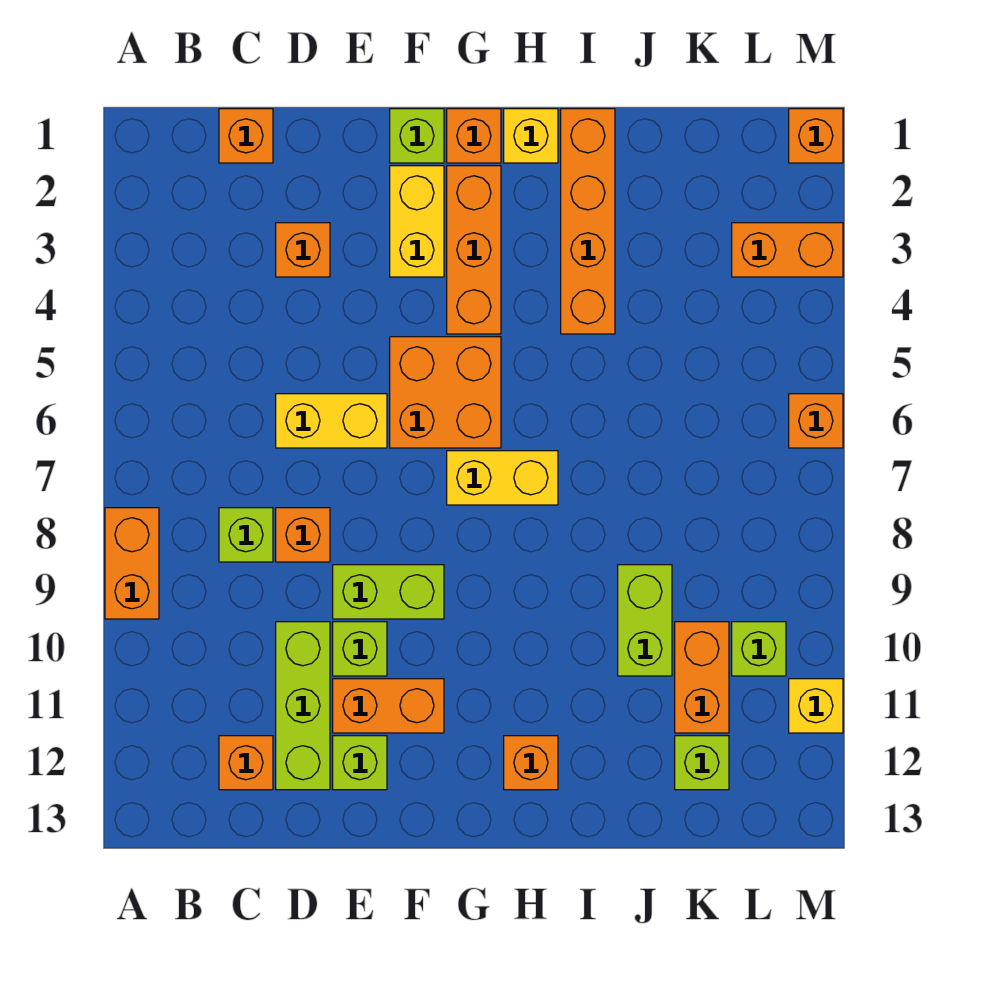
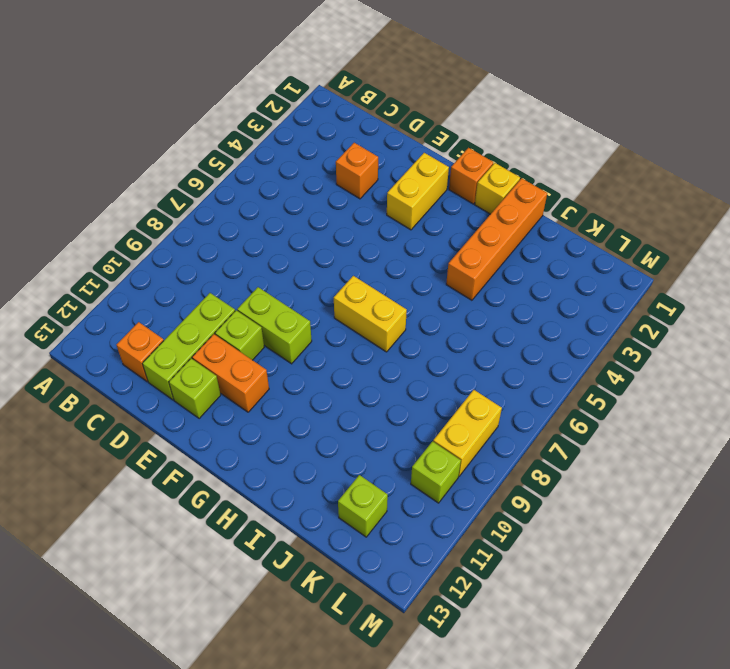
yellow 1x2 brick [433,390,502,476] -> yellow 1x2 brick turned to [276,394,387,448]
none -> orange 1x2 brick [105,508,159,619]
none -> orange 1x1 brick [219,109,273,163]
none -> lime 1x1 brick [219,508,273,562]

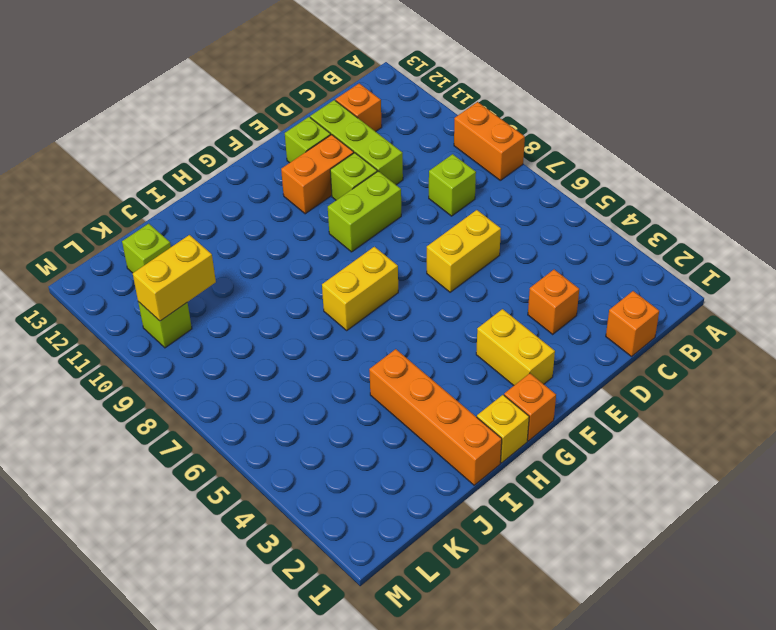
yellow 1x2 brick [133,235,216,321] -> none
none -> orange 1x1 brick [276,508,330,562]
none -> lime 1x1 brick [390,109,444,163]
none -> orange 2x2 brick [390,337,501,448]

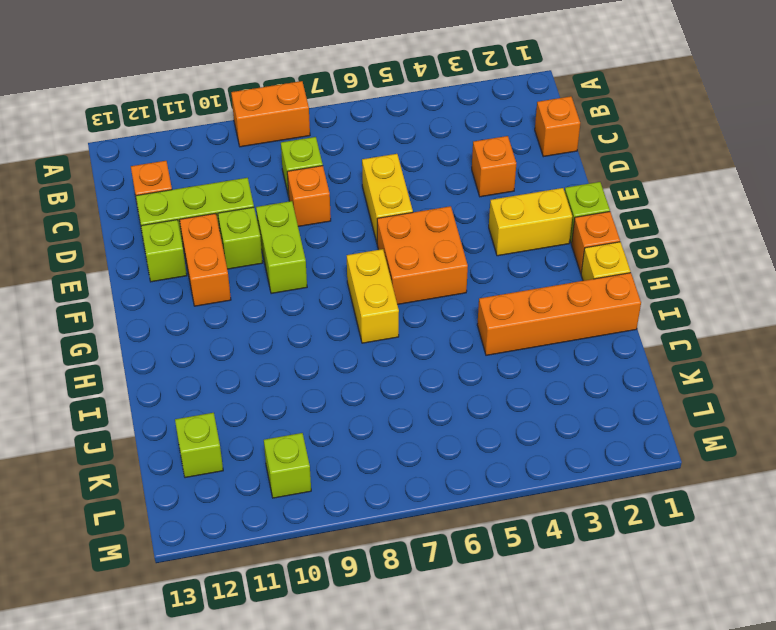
none -> orange 1x3 brick [447,166,501,334]
none -> orange 1x1 brick [504,736,558,790]
none -> lime 1x2 brick [618,565,672,676]

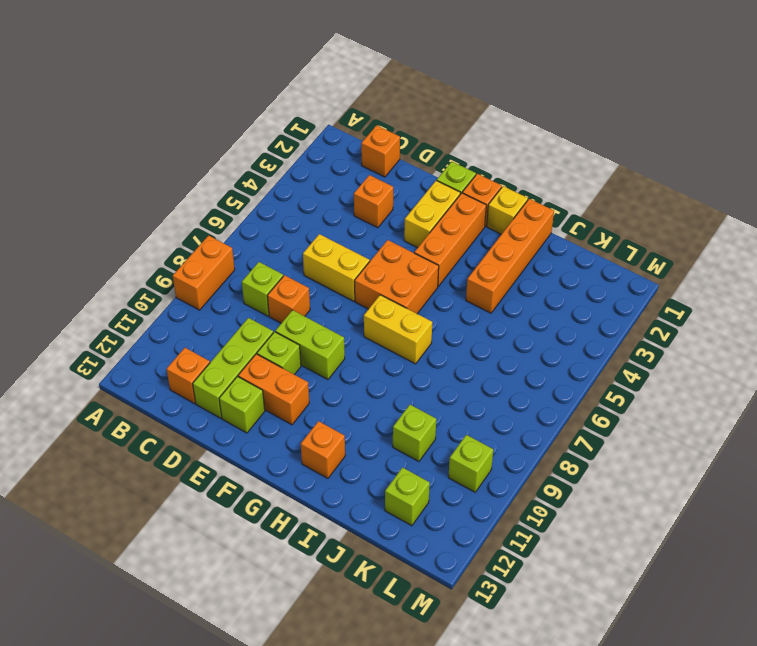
lime 1x1 brick [393,405,436,462] -> lime 1x2 brick [618,565,672,676]
none -> orange 1x2 brick [675,622,729,733]
none -> orange 1x2 brick [732,223,843,277]
none -> orange 1x1 brick [789,109,843,163]

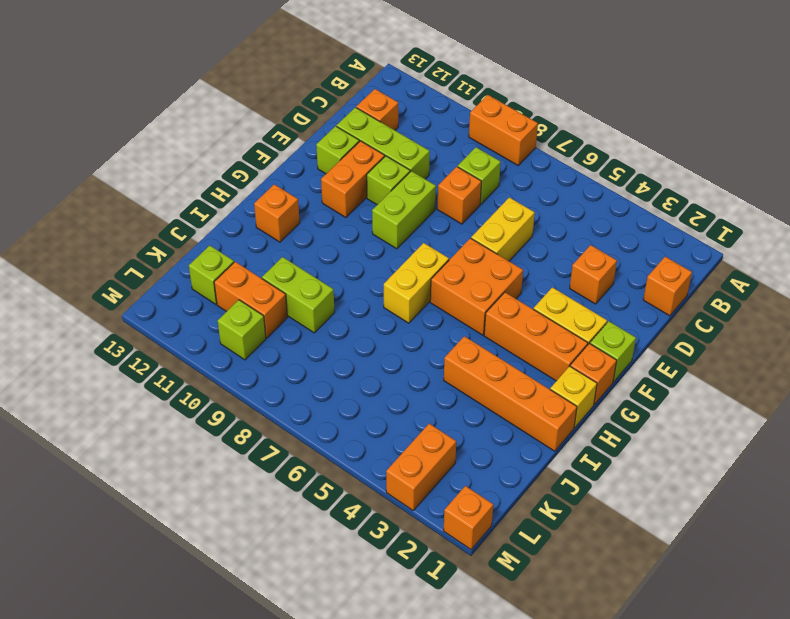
none -> orange 1x1 brick [789,394,843,448]
none -> yellow 1x1 brick [789,679,843,733]

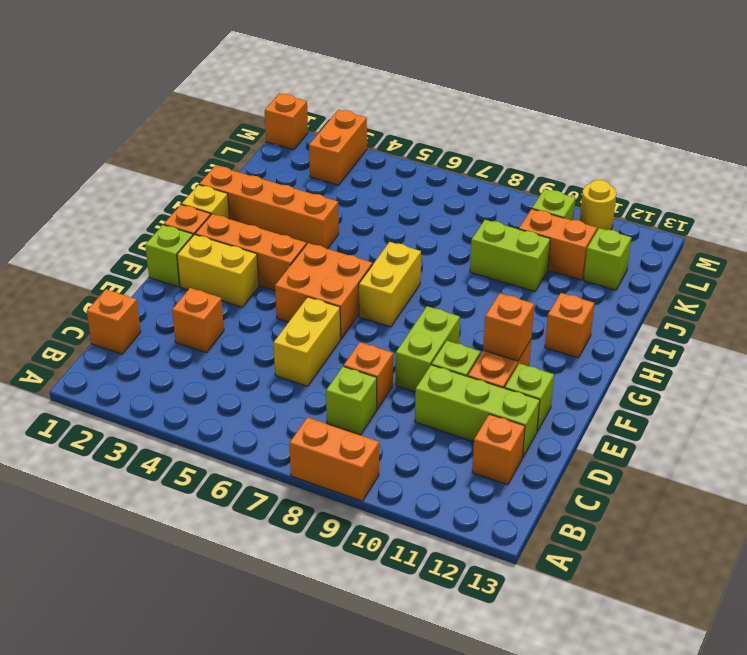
orange 1x1 brick [483,293,534,361] -> orange 1x1 brick moved to [789,394,843,448]
yellow 1x1 round brick [580,180,616,230] -> yellow 1x1 brick [789,679,843,733]

